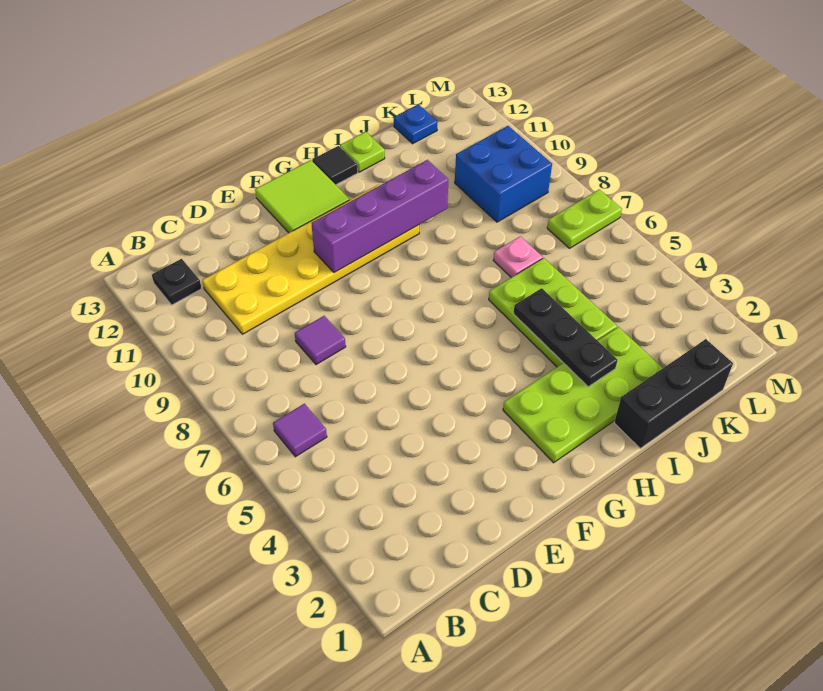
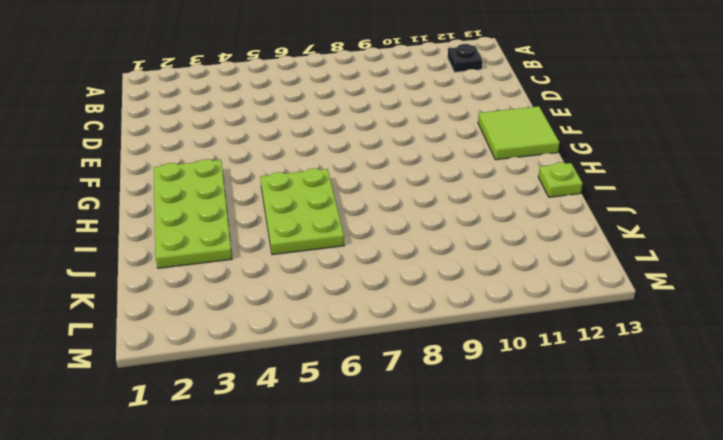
lime 2x3 plate [260,168,344,255] -> lime 2x3 plate turned to [489,258,617,367]
none -> purple 1x1 tile [273,404,327,457]
none -> yellow 2x6 plate [202,185,419,334]
none -> purple 1x1 tile [295,316,346,365]

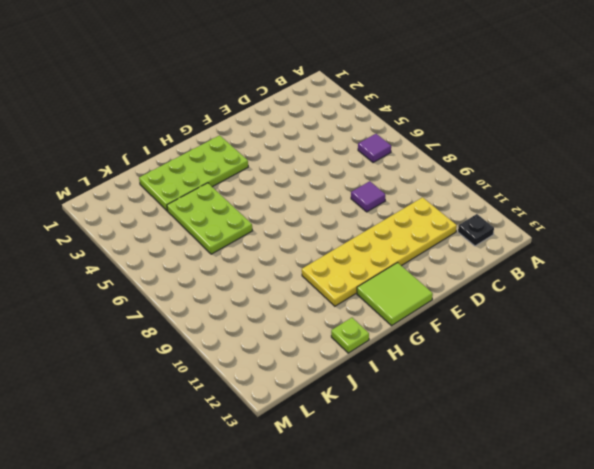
none -> black 1x1 tile [312,146,358,185]
none -> black 1x3 brick [614,339,733,448]
none -> pink 1x1 plate [493,236,543,278]

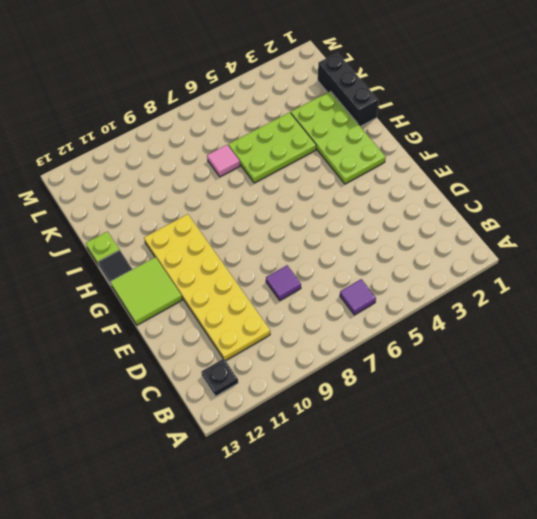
pink 1x1 tile [207,145,240,177] -> pink 1x1 plate [493,236,543,278]
none -> blue 2x2 brick [455,126,552,222]
none -> blue 1x1 plate [394,104,438,144]
none -> lime 1x2 plate [547,189,622,248]

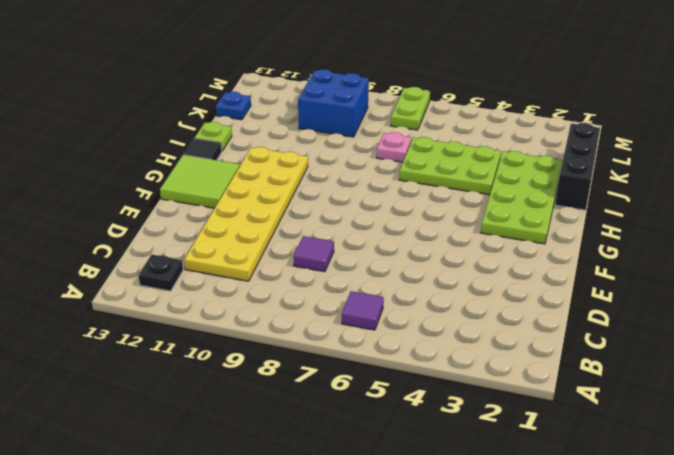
none -> purple 1x4 brick [311,160,448,273]
none -> black 1x3 plate [513,288,618,387]

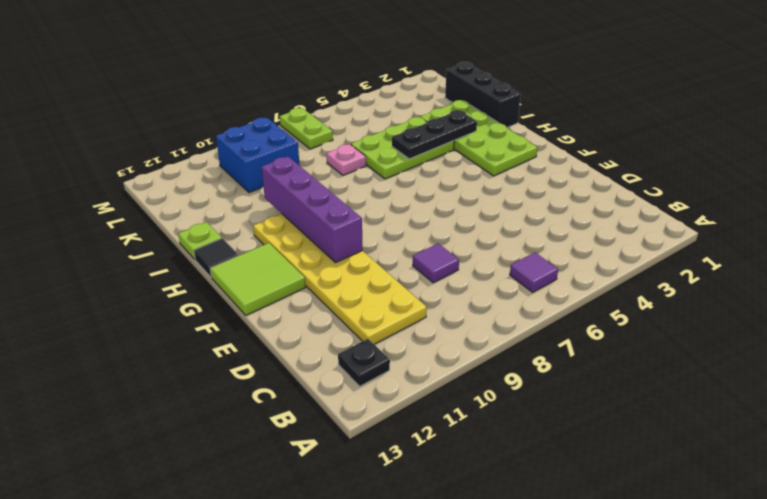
none -> blue 1x1 plate [394,104,438,144]

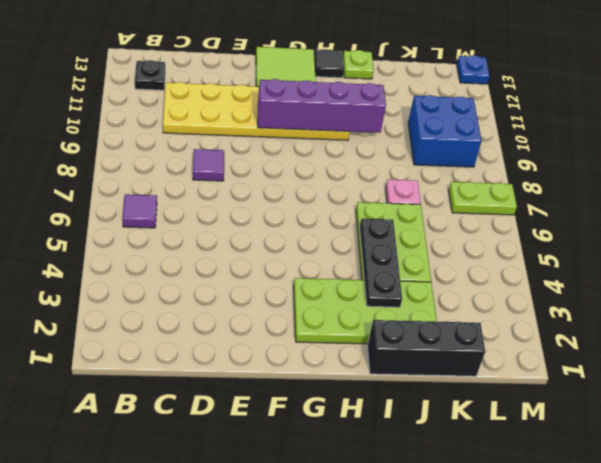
blue 1x1 plate [457,55,490,84] -> blue 1x1 plate moved to [394,104,438,144]

